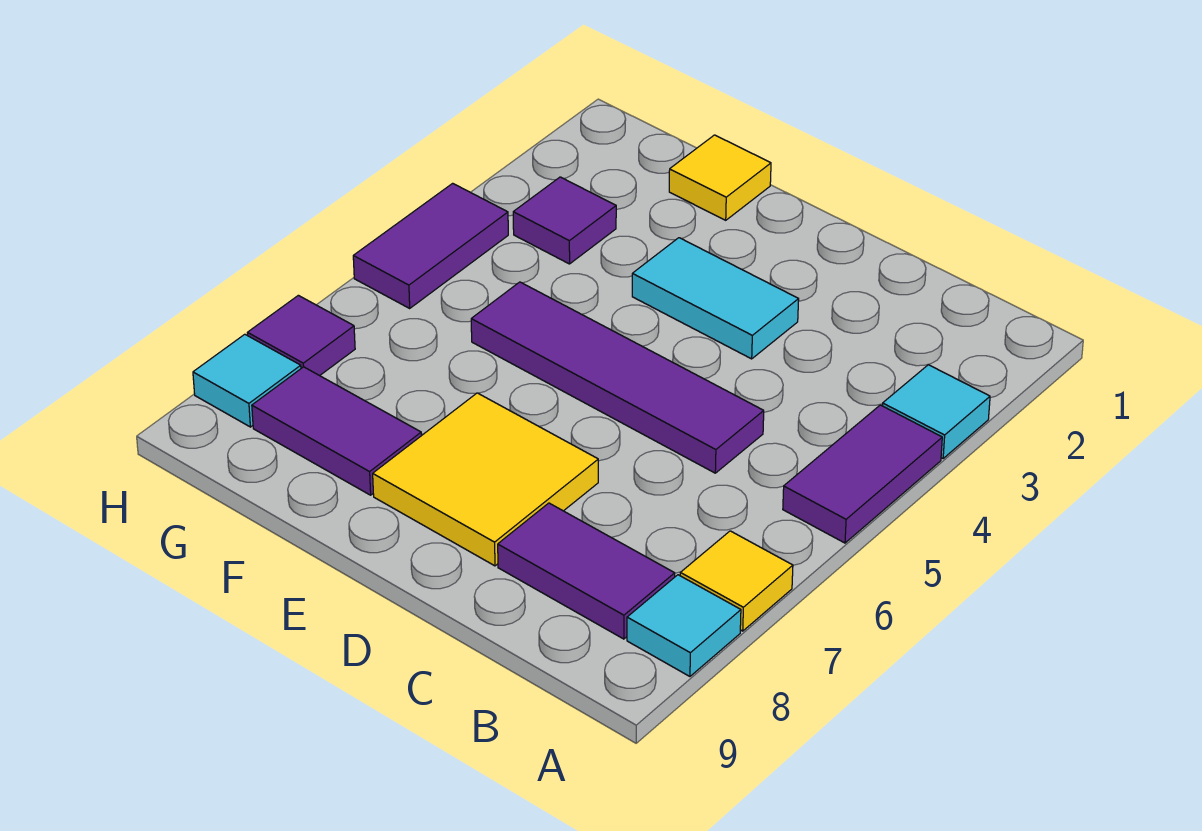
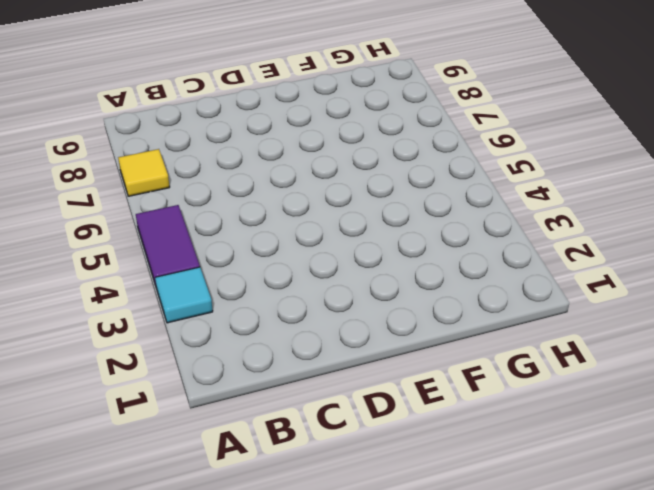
none -> cyan 1x1 tile [627,575,741,676]
none -> purple 1x2 tile [498,503,675,639]
none -> purple 1x4 tile [471,282,764,473]

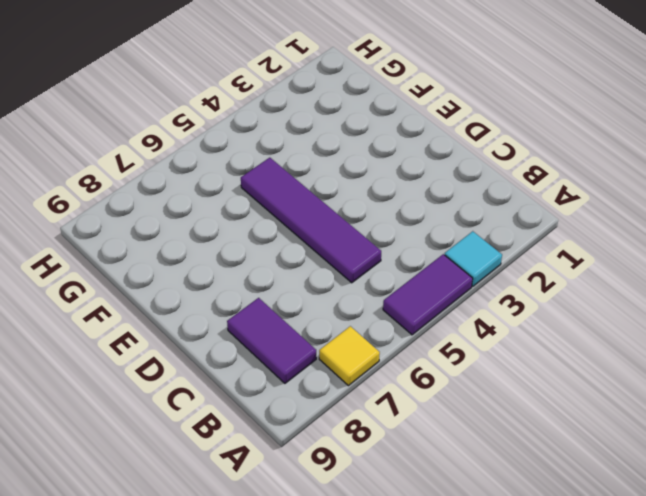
none -> cyan 1x1 tile [627,575,741,676]
none -> cyan 1x2 tile [632,238,799,359]
none -> yellow 2x2 tile [373,393,598,566]

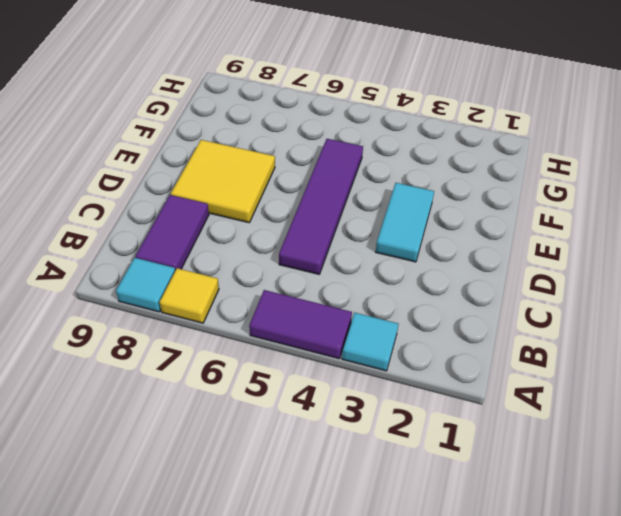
none -> yellow 1x1 tile [669,135,771,220]
none -> purple 1x2 tile [252,367,421,495]
none -> purple 1x1 tile [513,177,616,264]

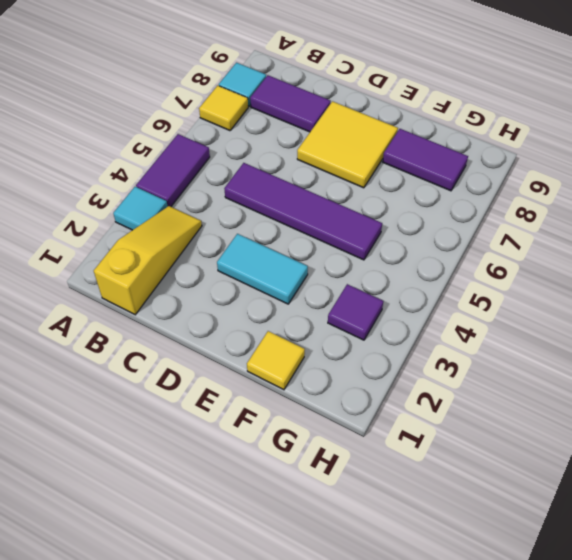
yellow 1x3 slope [94,206,202,315] -> none
none -> purple 1x2 tile [353,183,508,308]
none -> purple 1x1 tile [248,295,355,376]
none -> cyan 1x1 tile [193,334,301,427]

